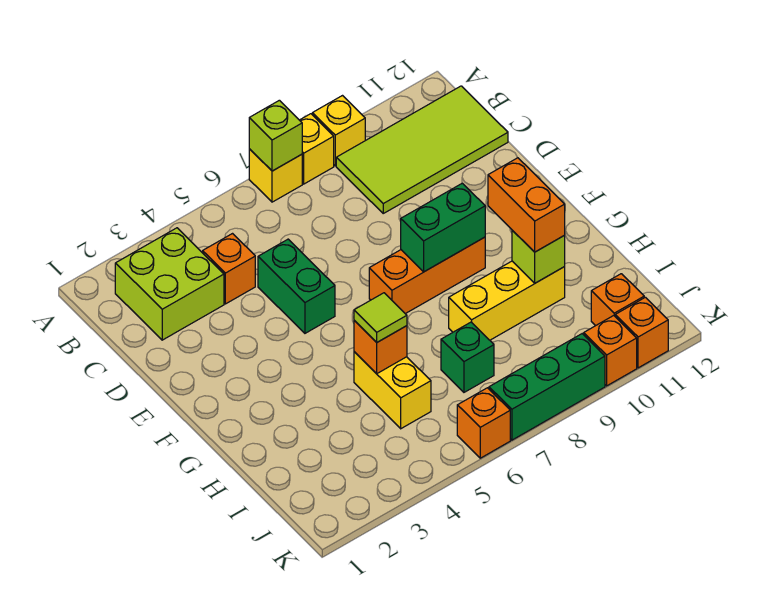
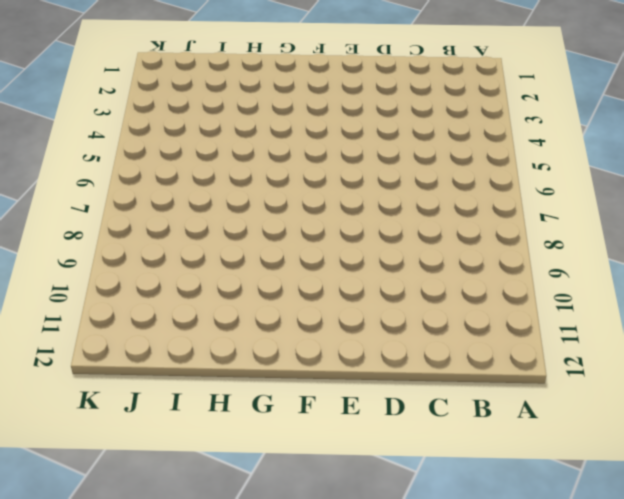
none -> yellow 1x1 brick [249,149,302,202]
none -> yellow 1x1 brick [300,114,334,184]
none -> yellow 1x1 brick [312,96,365,166]

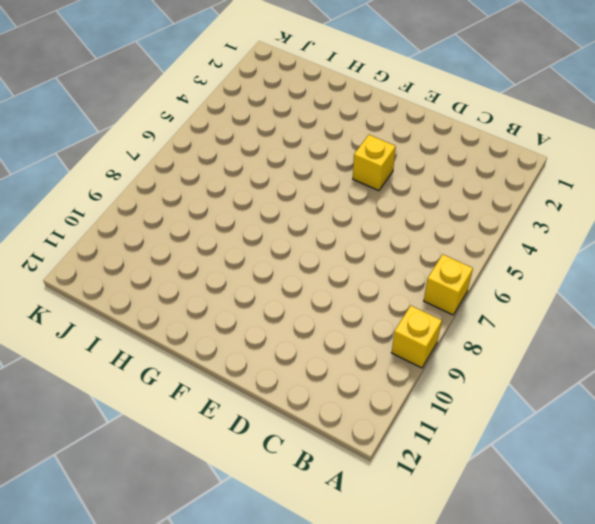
yellow 1x1 brick [353,135,396,191] -> yellow 1x1 brick moved to [300,114,334,184]
none -> lime 2x2 brick [115,228,224,340]
none -> lime 2x4 tile [336,86,508,213]
none -> orange 1x1 brick [203,234,255,304]

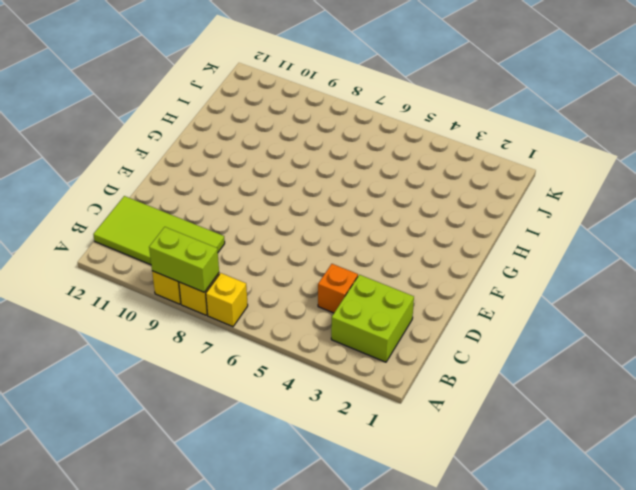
lime 1x2 brick [149,227,219,292] -> none
none -> green 1x2 brick [258,239,335,333]
none -> orange 1x3 brick [369,237,485,314]
none -> yellow 1x2 brick [354,352,431,429]

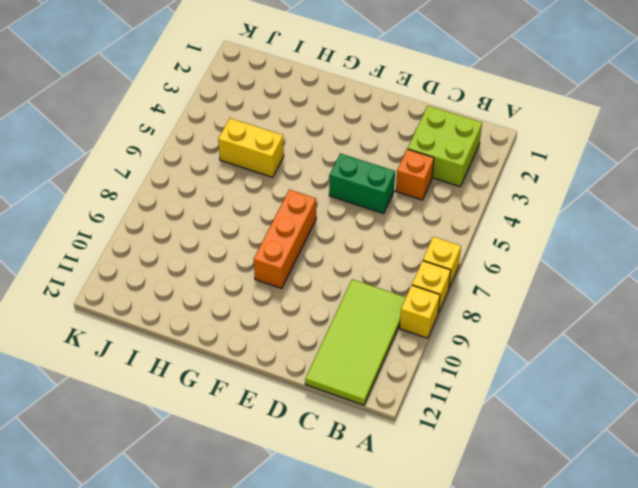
none -> yellow 1x3 brick [449,261,565,340]
none -> green 1x1 brick [441,322,494,392]
none -> orange 1x1 brick [591,274,644,326]

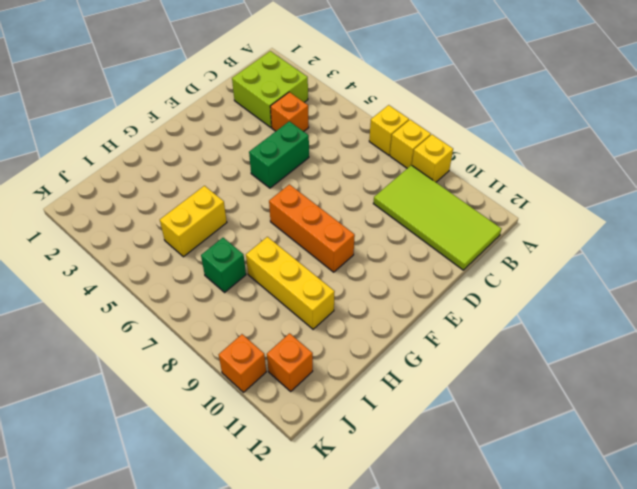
none -> orange 1x1 brick [457,388,510,458]
none -> green 1x3 brick [489,334,605,440]
none -> orange 1x1 brick [615,297,668,368]

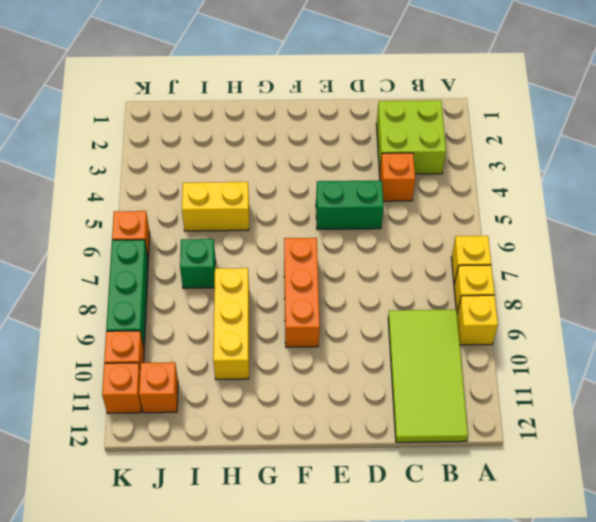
none -> lime 1x1 brick [249,100,302,171]
none -> green 1x2 brick [401,183,485,272]
none -> orange 1x1 brick [354,320,407,374]

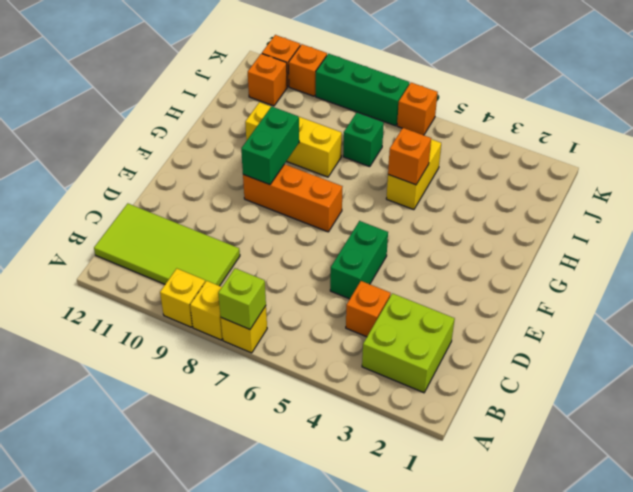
green 1x2 brick [241,106,299,185] -> green 1x2 brick turned to [401,183,485,272]
none -> lime 1x1 brick [512,230,565,283]
none -> orange 1x2 brick [488,158,565,252]
none -> lime 1x1 tile [354,293,407,342]

